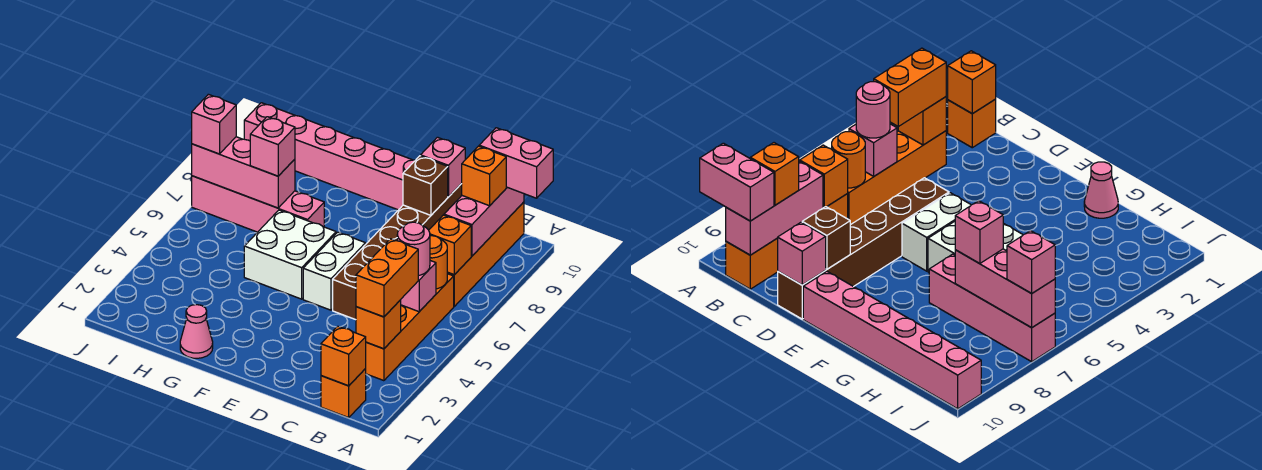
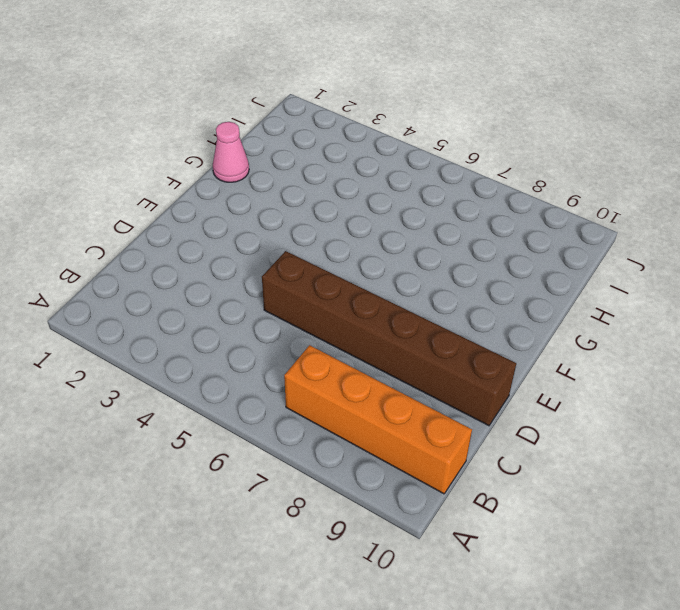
none -> orange 1x1 brick [321,369,366,418]
none -> orange 1x4 brick [365,274,454,381]
none -> white 1x2 brick [303,232,365,310]

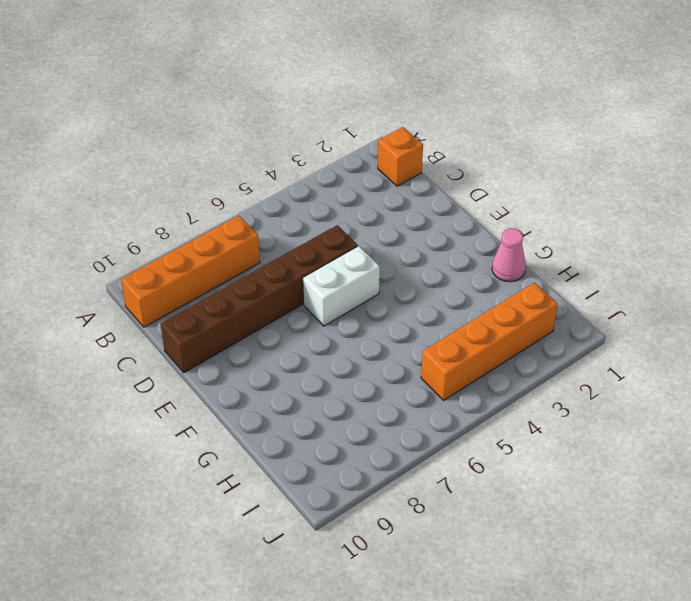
orange 1x4 brick [421,283,558,400] -> orange 1x4 brick moved to [365,274,454,381]
none -> pink 1x6 brick [244,103,415,210]
none -> white 2x2 brick [244,210,336,299]
none -> pink 1x4 brick [192,176,324,232]

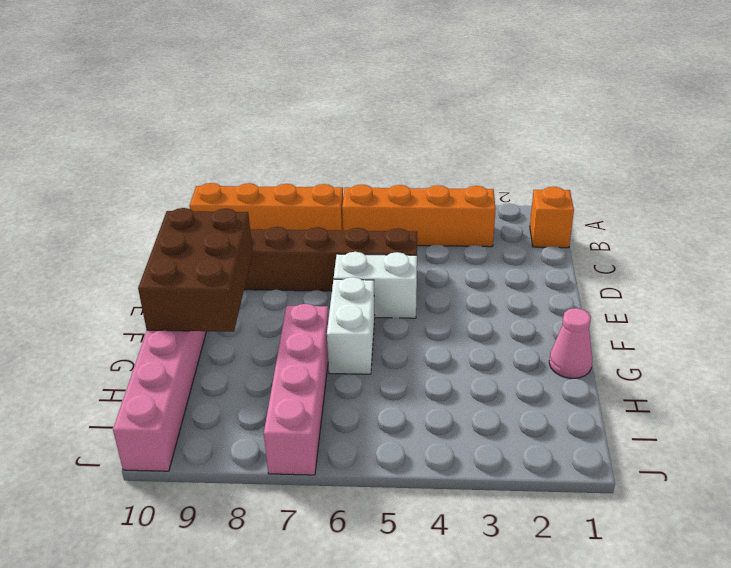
brown 2x3 brick [138,208,253,332] -> none
white 1x2 brick [327,277,375,374] -> white 2x2 brick [244,210,336,299]
none -> orange 1x1 brick [321,326,366,386]
none -> orange 1x1 brick [356,300,401,349]
none -> pink 1x1 brick [401,261,436,312]

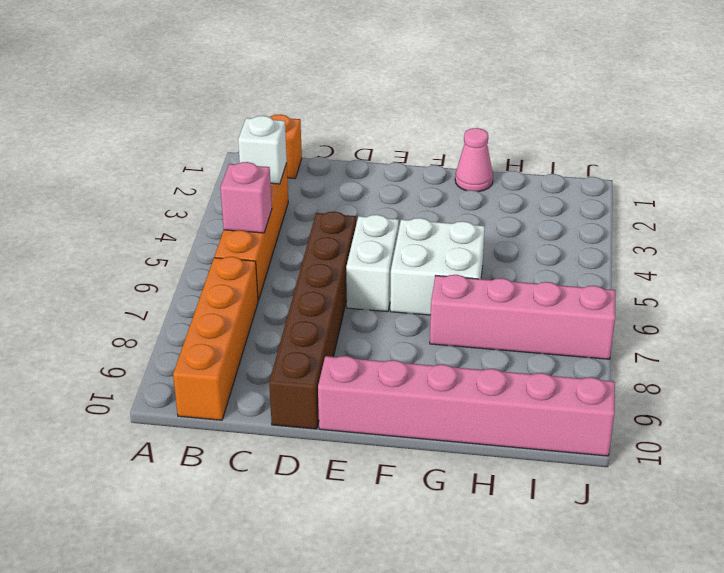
white 1x1 brick [238,116,287,184] -> orange 1x1 brick [356,300,401,349]
none -> orange 1x1 brick [321,326,366,386]
none -> orange 1x1 round brick [430,236,447,289]
none -> orange 1x1 brick [429,215,471,275]

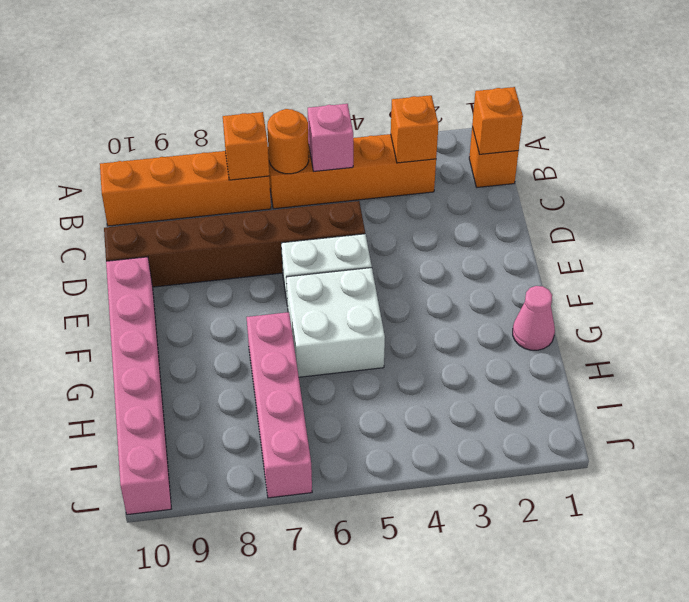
none -> pink 1x3 brick [444,187,524,256]
none -> brown 1x1 brick [403,156,448,215]
none -> pink 1x1 brick [421,137,465,197]

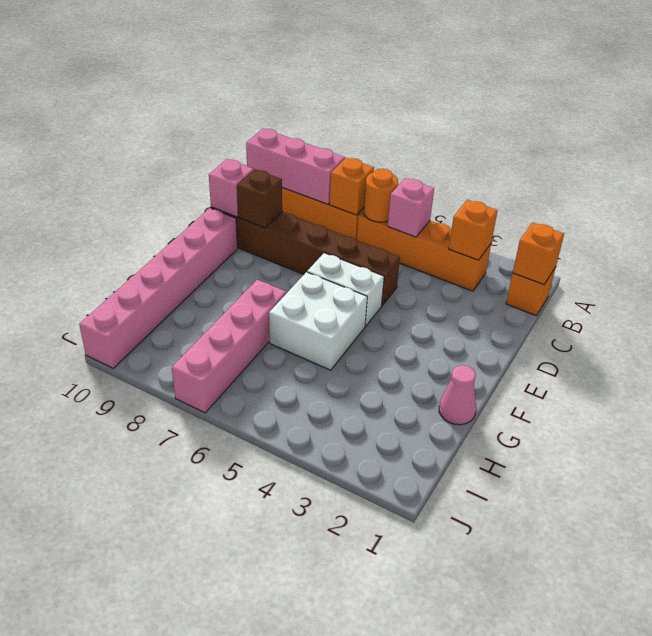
none -> pink 1x3 brick [192,137,295,208]
none -> pink 1x2 brick [479,128,553,198]
none -> orange 1x2 brick [356,239,418,317]

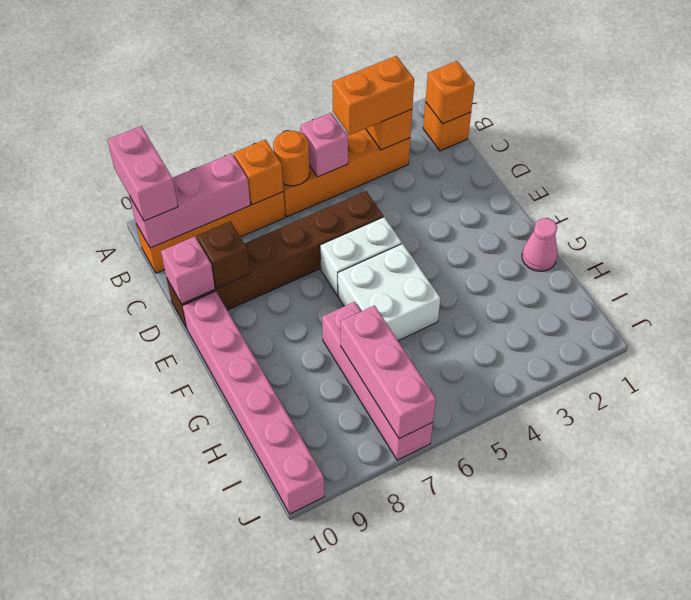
none -> pink 1x1 round brick [397,222,430,276]
none -> orange 1x1 brick [461,146,506,206]
none -> pink 1x1 brick [250,117,295,176]

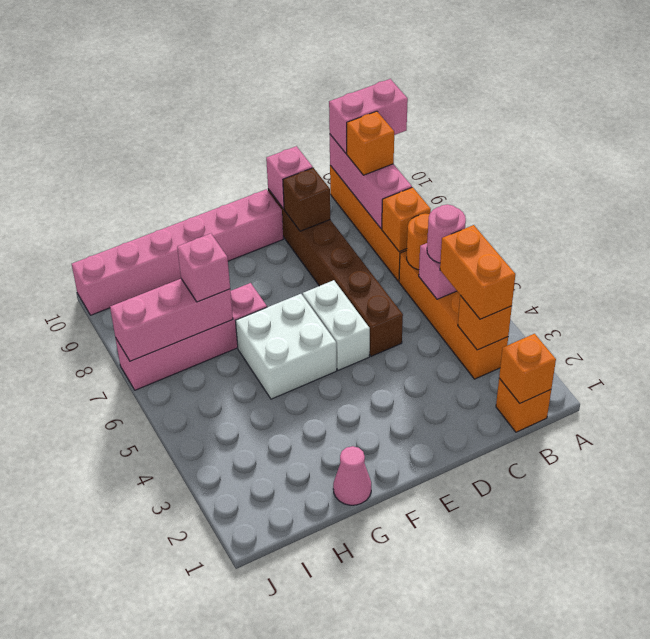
none -> pink 1x1 brick [192,94,236,154]

